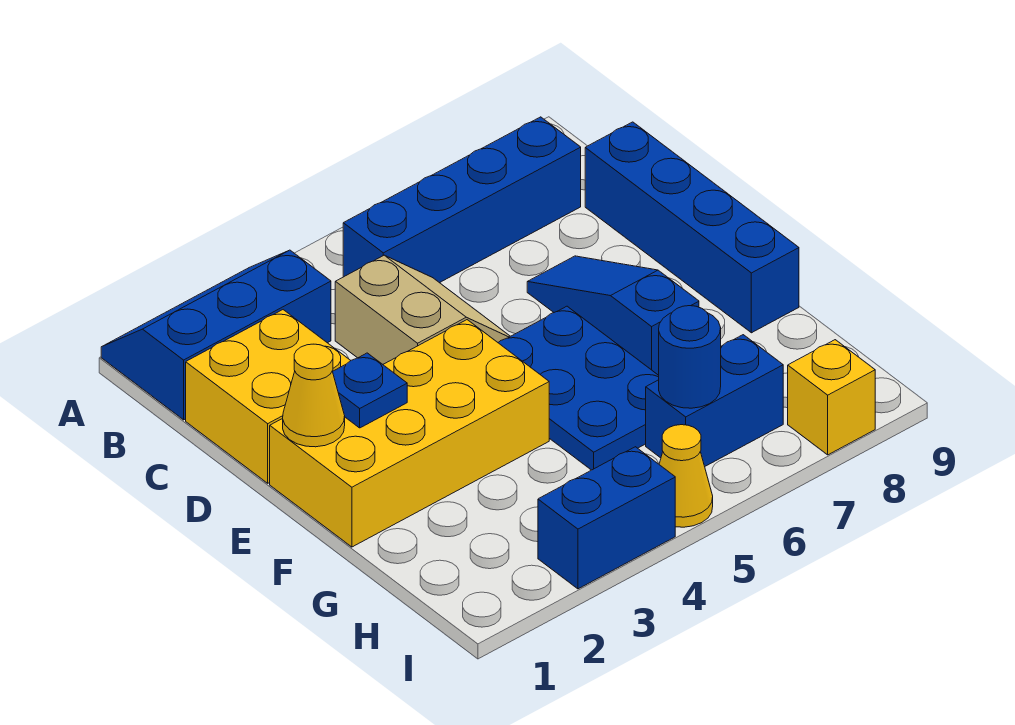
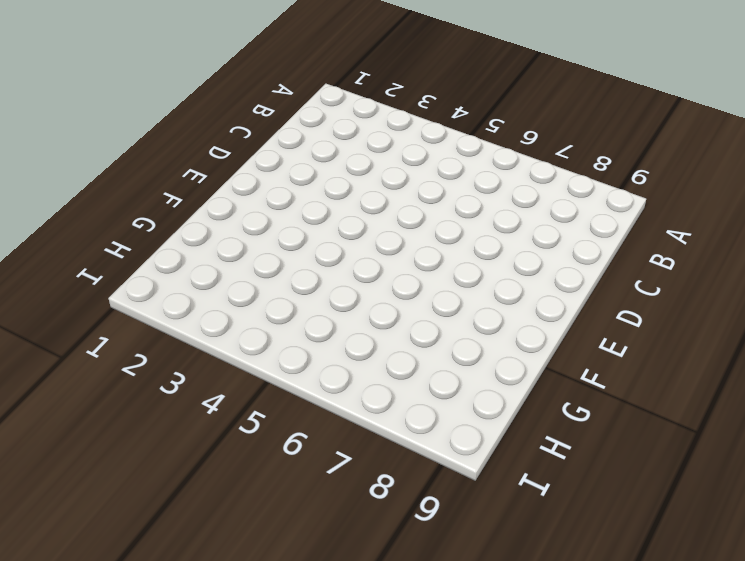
none -> blue 2x3 slope [101,250,331,420]
none -> blue 1x4 brick [343,117,581,283]
none -> yellow 2x2 brick [186,310,351,483]

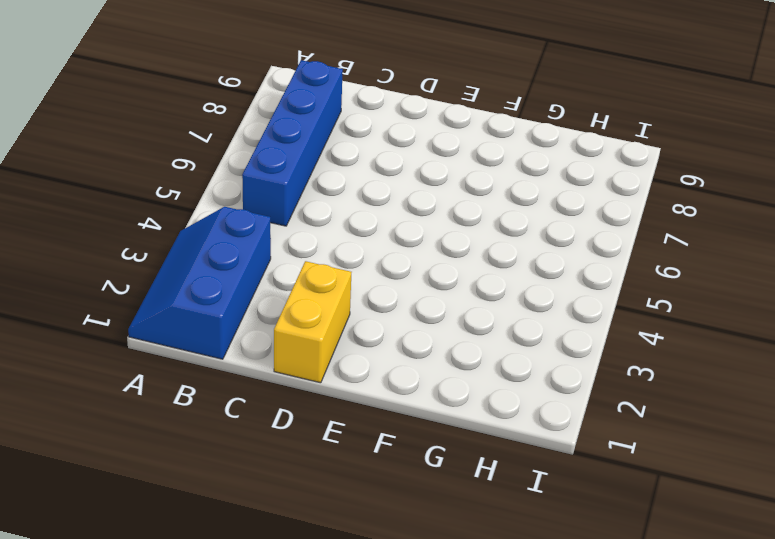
yellow 1x2 brick [274,261,351,383] -> yellow 2x2 brick [186,310,351,483]
none -> tan 2x2 slope [335,255,510,364]
none -> blue 1x4 brick [585,122,799,333]
none -> blue 1x3 slope [527,256,699,375]

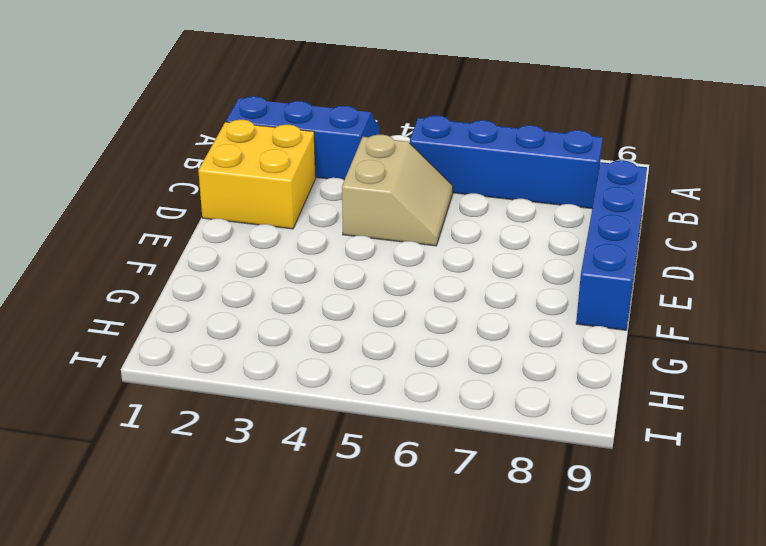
none -> blue 1x3 slope [527,256,699,375]
none -> yellow 2x4 brick [270,320,549,547]
none -> blue 2x3 plate [498,306,659,470]

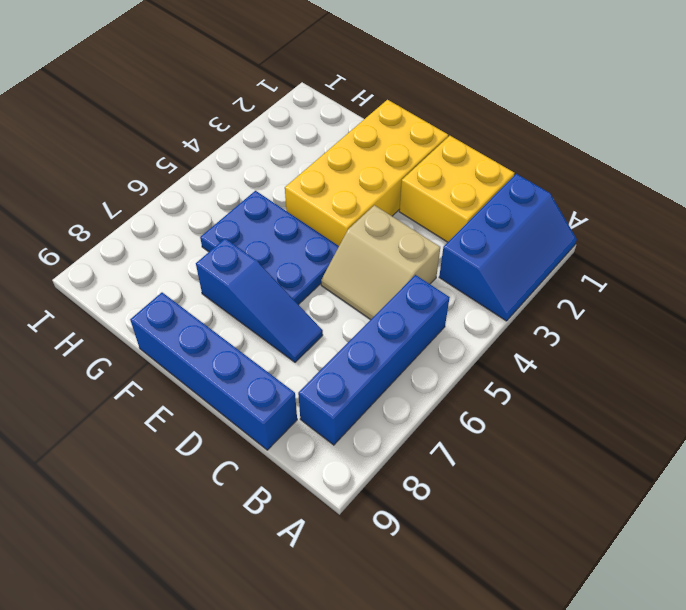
none -> blue 1x2 brick [646,335,783,466]
none -> blue 1x2 brick [538,447,675,589]
none -> yellow 1x1 cone [659,425,713,527]

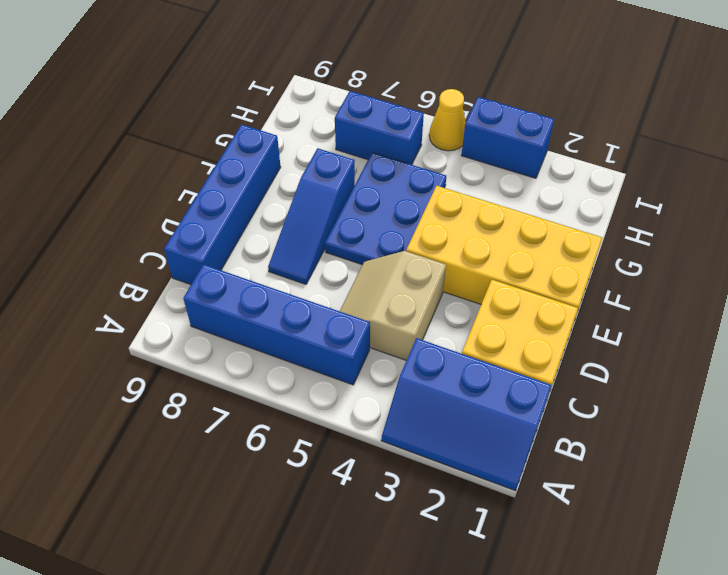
none -> yellow 1x1 brick [788,340,875,455]
none -> yellow 1x1 cone [283,344,345,447]
none -> blue 1x1 plate [333,353,407,428]

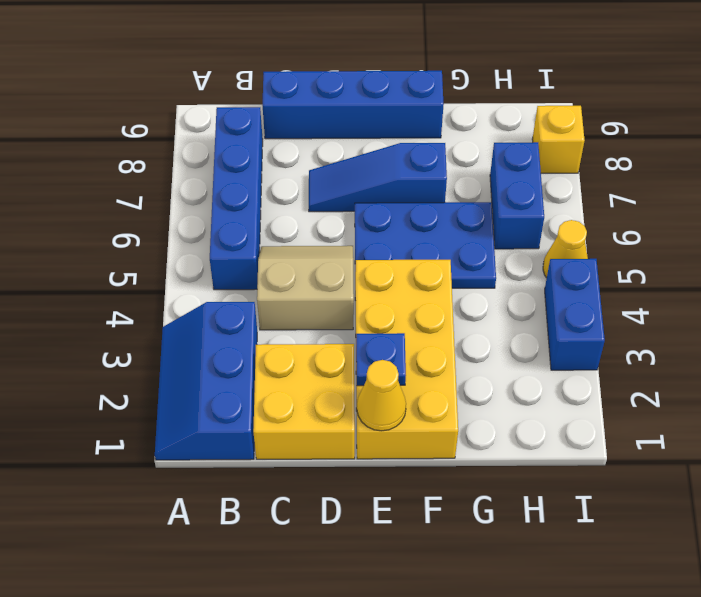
none -> blue 1x1 round brick [659,306,721,408]

